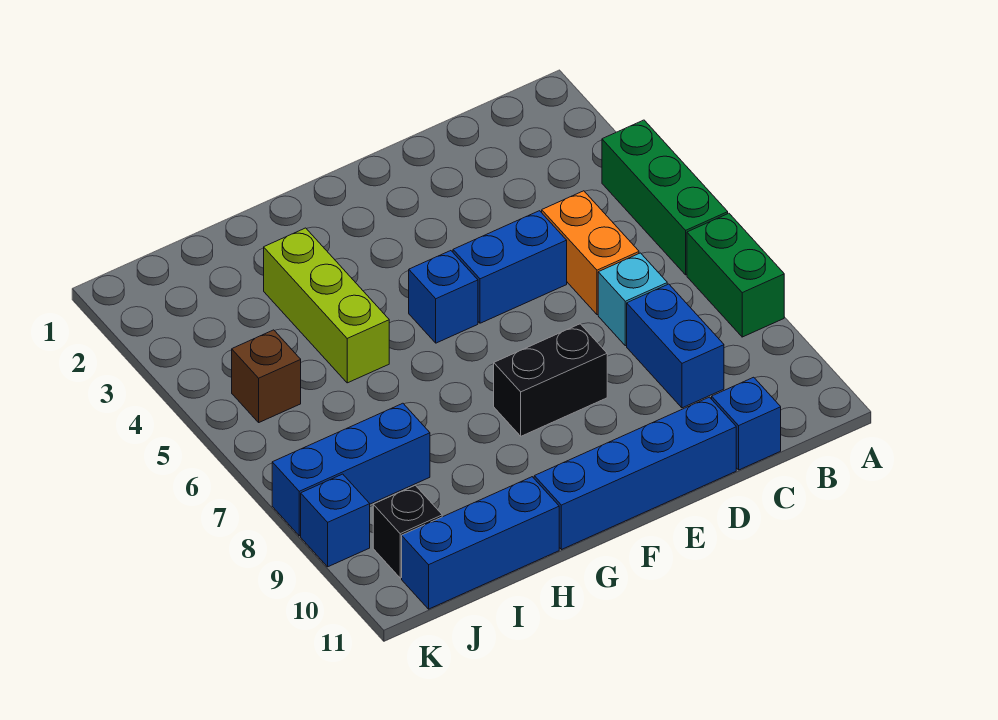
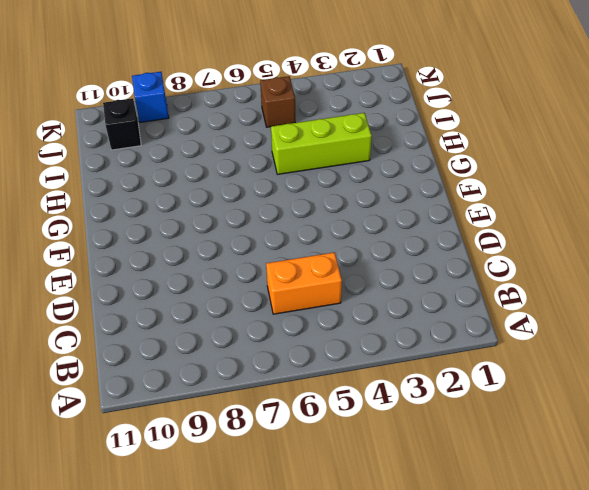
none -> green 1x3 brick [602,120,728,275]
none -> green 1x2 brick [687,213,784,337]
none -> cyan 1x1 brick [598,253,667,346]

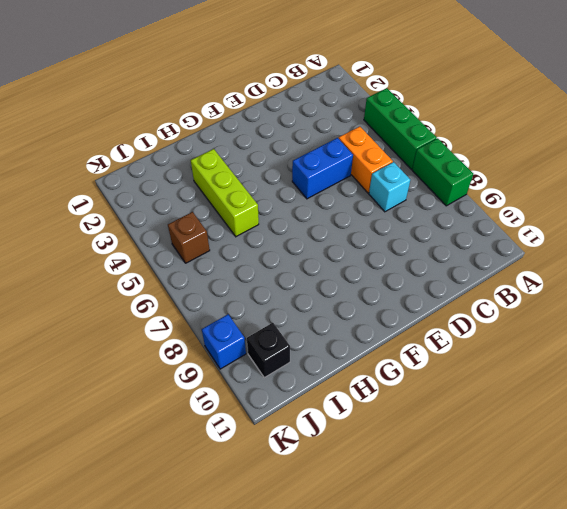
none -> blue 1x2 brick [627,284,724,408]
none -> blue 1x1 brick [712,377,781,470]
none -> blue 1x4 brick [534,397,736,550]

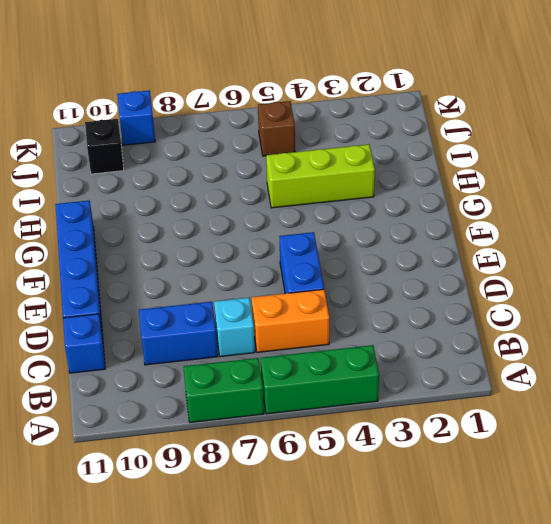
none -> black 1x2 brick [494,324,607,436]
none -> blue 1x1 brick [409,251,478,343]
none -> blue 1x3 brick [402,477,559,609]

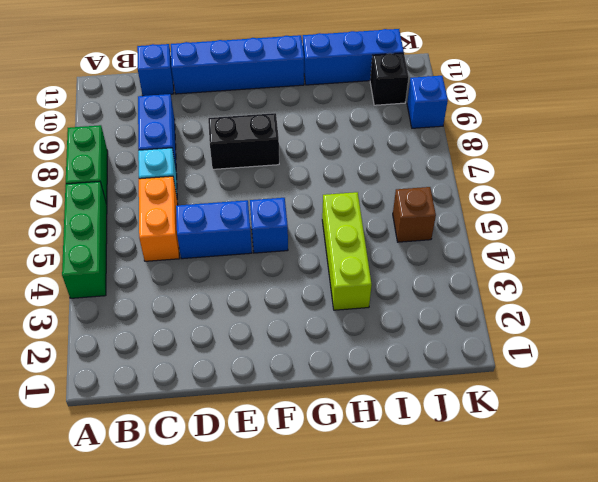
none -> blue 1x3 brick [272,403,430,536]

